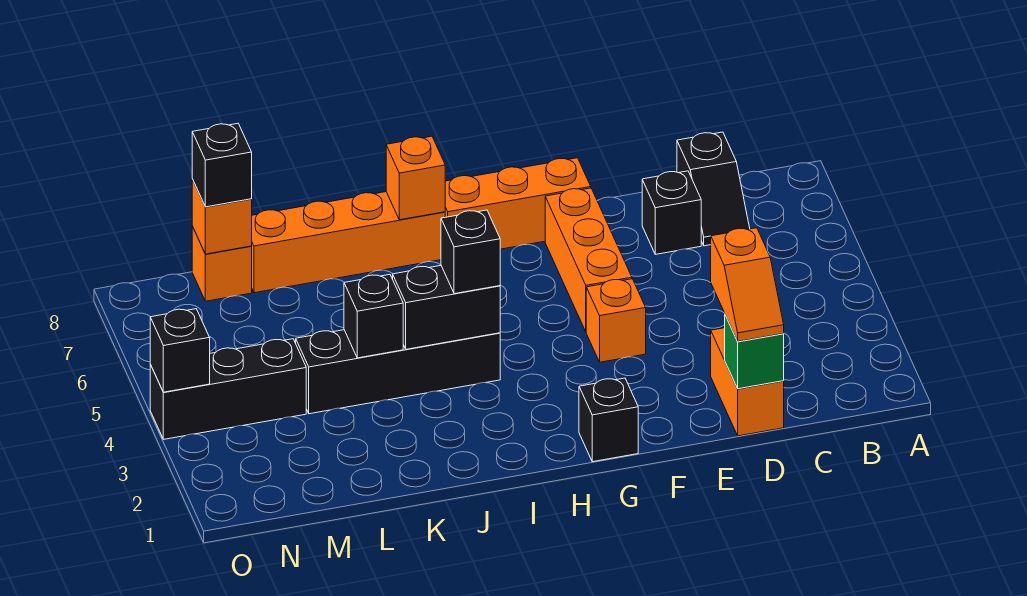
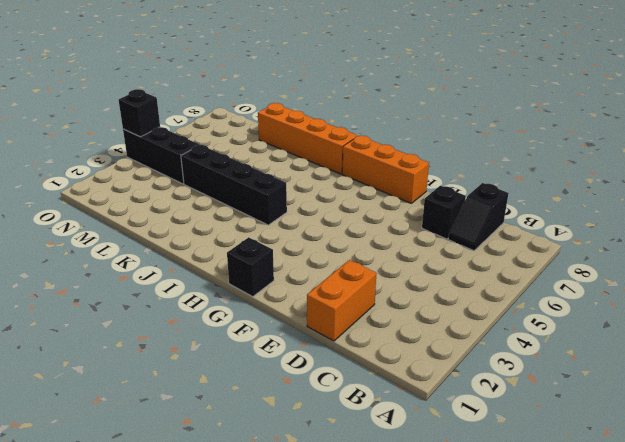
none -> orange 1x1 brick [586,279,646,362]
none -> orange 1x3 brick [545,188,632,331]
none -> orange 1x1 brick [192,226,252,301]

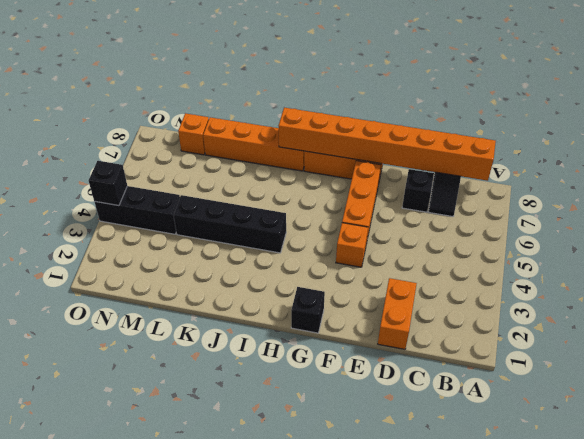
orange 1x8 brick [279,108,496,181] -> orange 1x1 brick [386,136,445,220]
none -> green 1x1 brick [725,315,784,389]
none -> black 1x2 brick [393,266,500,349]
none -> black 1x1 brick [344,275,403,358]

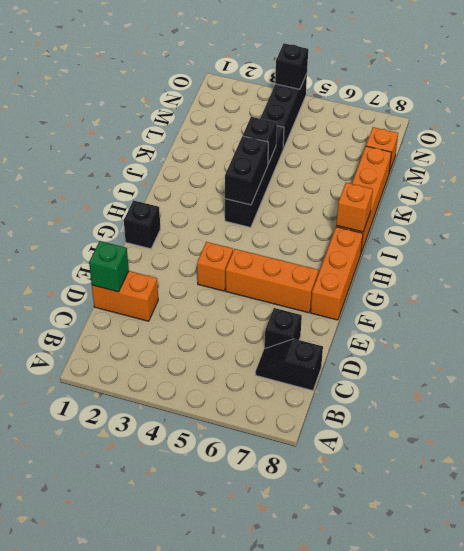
none -> orange 1x1 brick [192,179,252,254]
none -> orange 1x2 slope [711,228,784,341]
none -> black 1x1 brick [441,210,500,294]

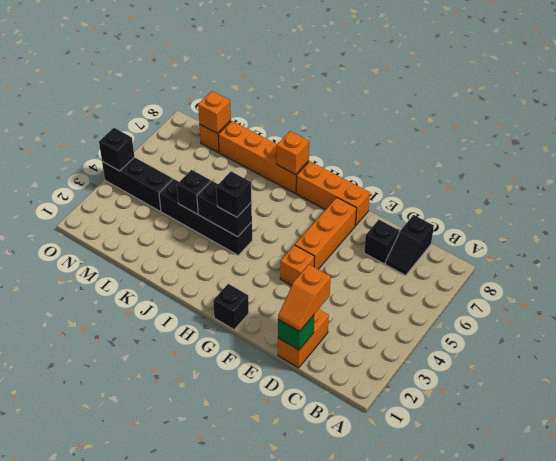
none -> black 1x1 brick [192,123,252,207]

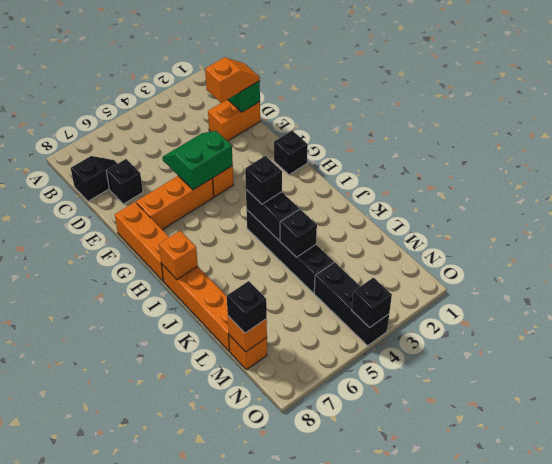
green 2x2 slope [162,131,233,190] -> none

